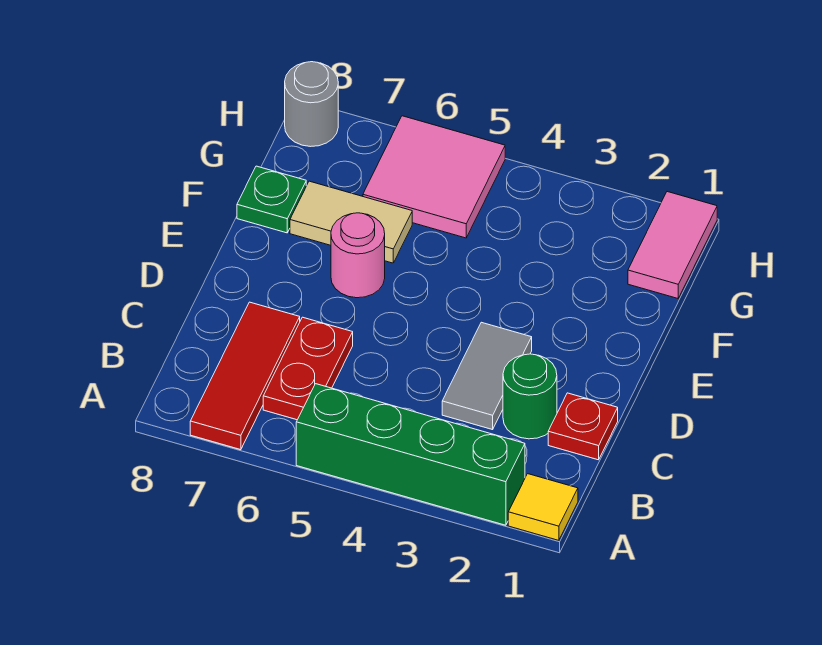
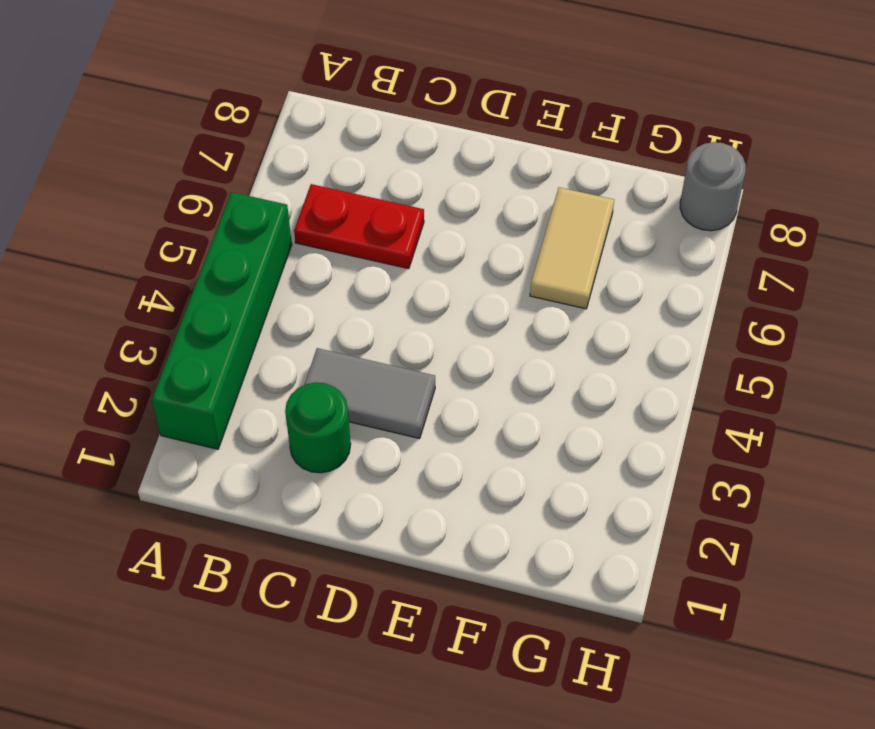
none -> yellow 1x1 tile [508,474,578,540]
none -> red 1x3 tile [190,302,300,450]
none -> red 1x1 plate [548,393,618,460]

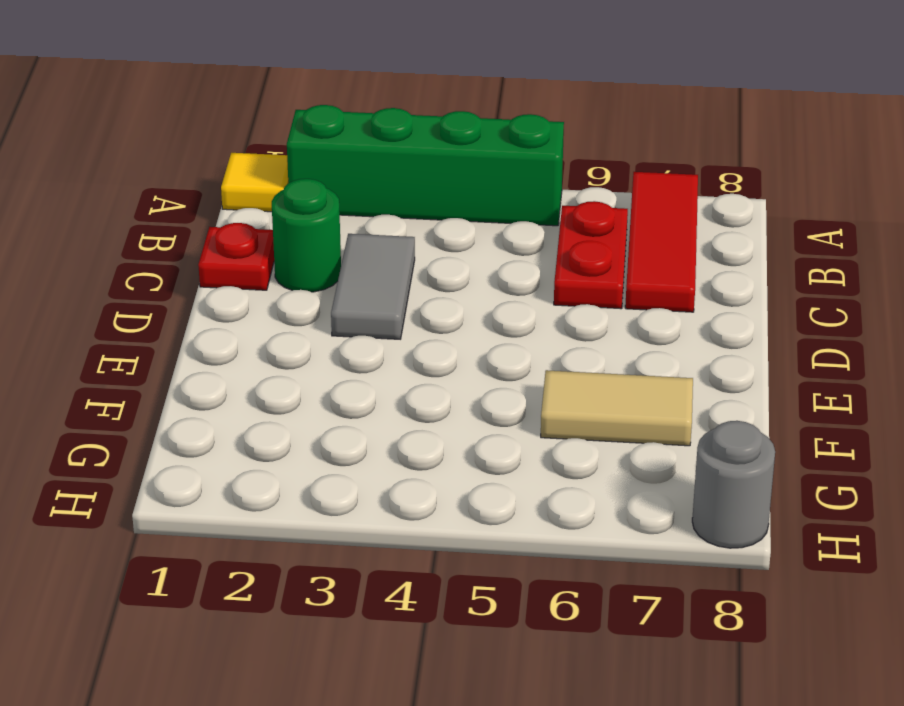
none -> pink 1x1 round brick [331,213,385,298]
none -> green 1x1 plate [237,166,306,233]
none -> pink 1x2 tile [628,192,717,298]

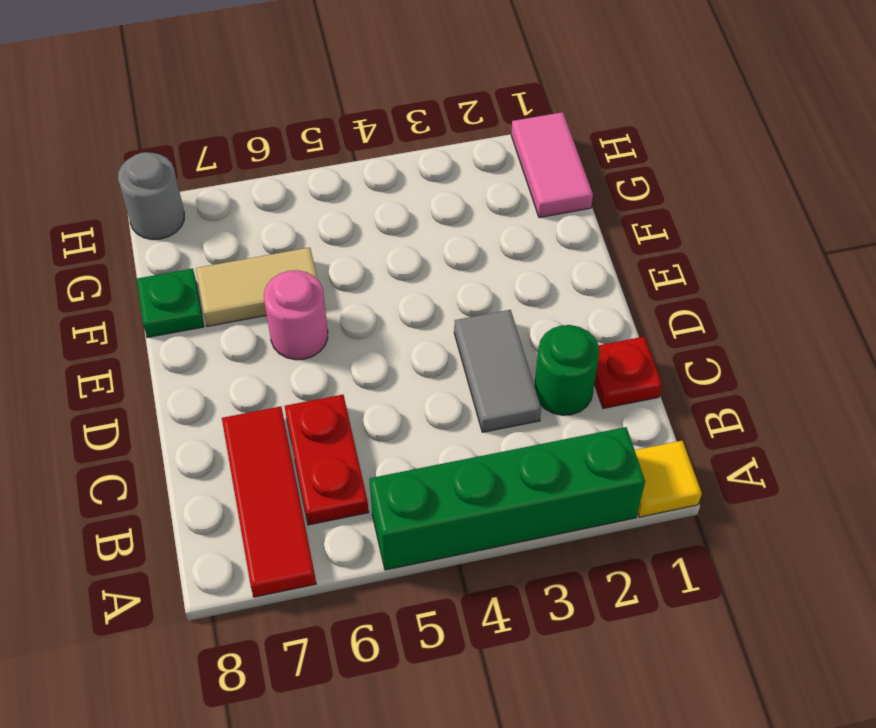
none -> pink 2x2 tile [363,116,505,238]

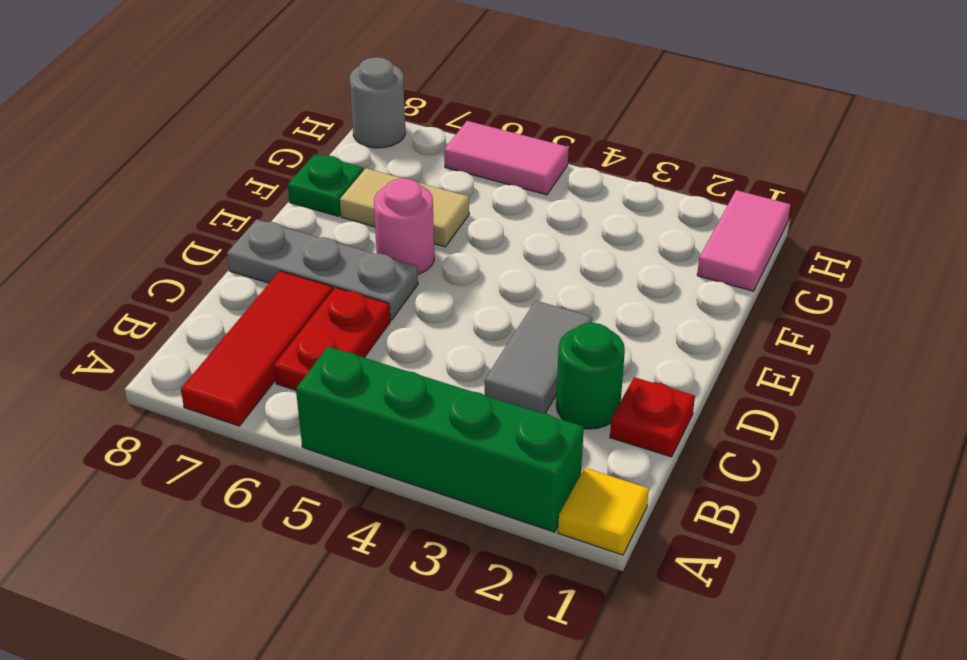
grey 1x3 plate [227,219,418,320] -> none
pink 1x2 tile [444,121,568,195] -> pink 2x2 tile [363,116,505,238]

